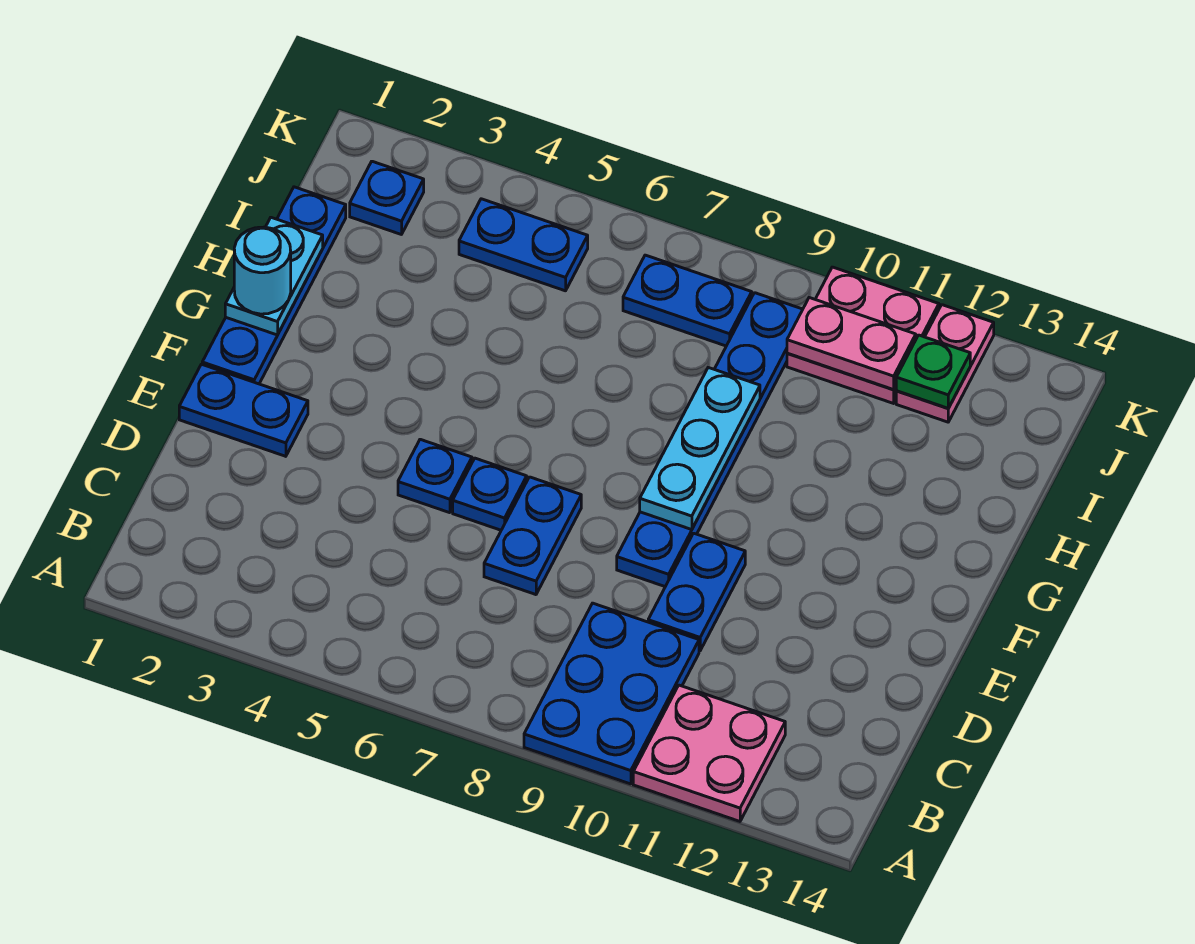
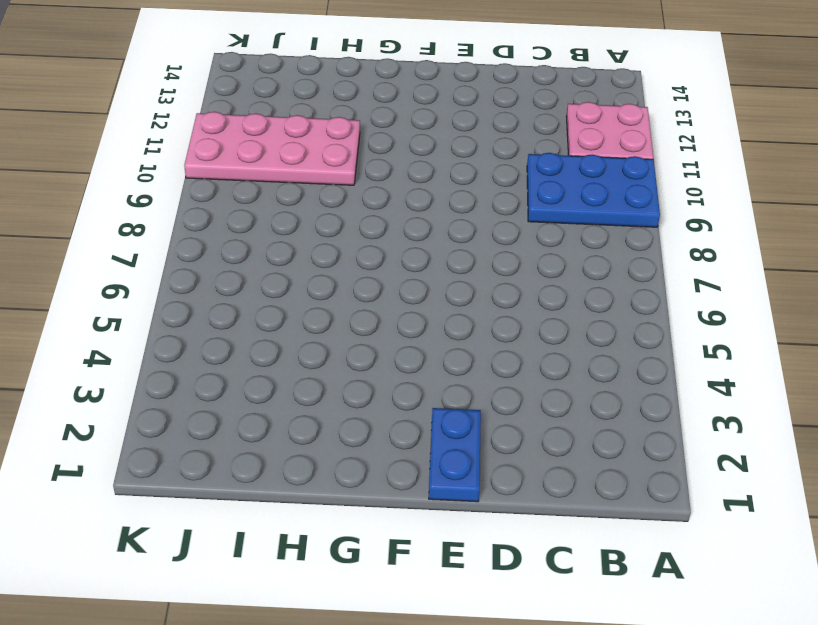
pink 2x4 plate [184,112,360,185] -> pink 2x2 plate [787,267,939,403]
none -> blue 1x2 plate [484,477,581,595]
none -> blue 1x2 plate [648,533,745,651]
none -> blue 1x1 plate [398,439,472,513]

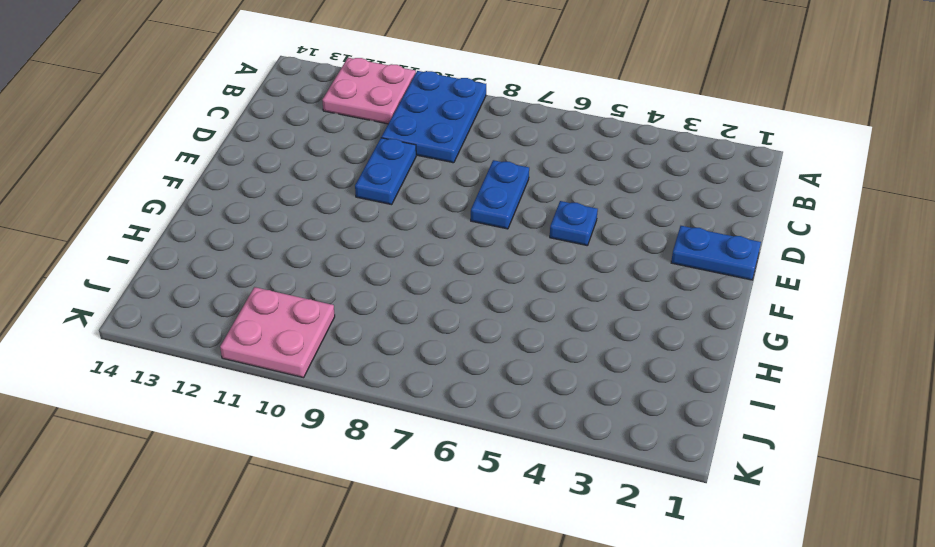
none -> blue 1x1 plate [453,458,527,530]
none -> blue 1x6 plate [617,293,803,587]
none -> blue 1x4 plate [202,187,346,384]

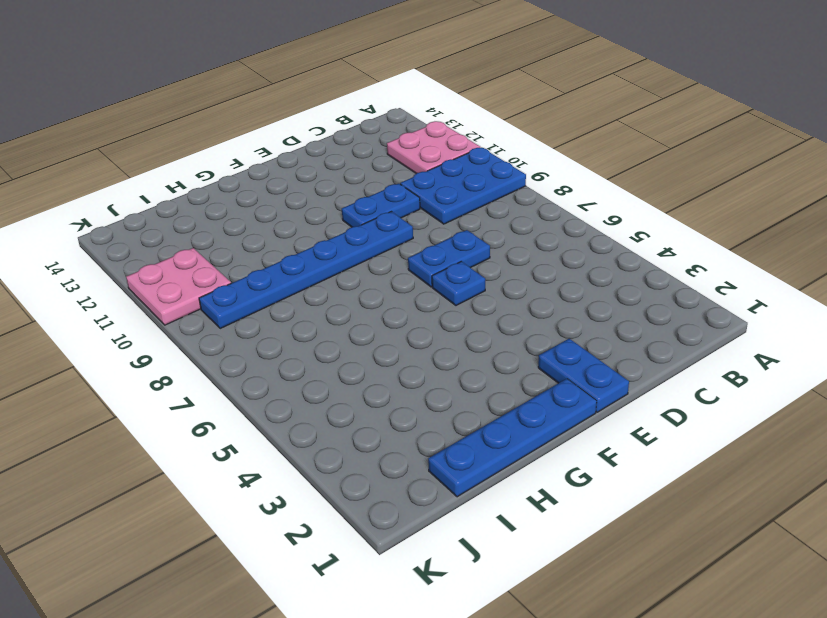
none -> blue 1x1 plate [398,439,472,513]
none -> blue 1x1 plate [350,161,424,235]
none -> blue 1x2 plate [459,199,588,291]

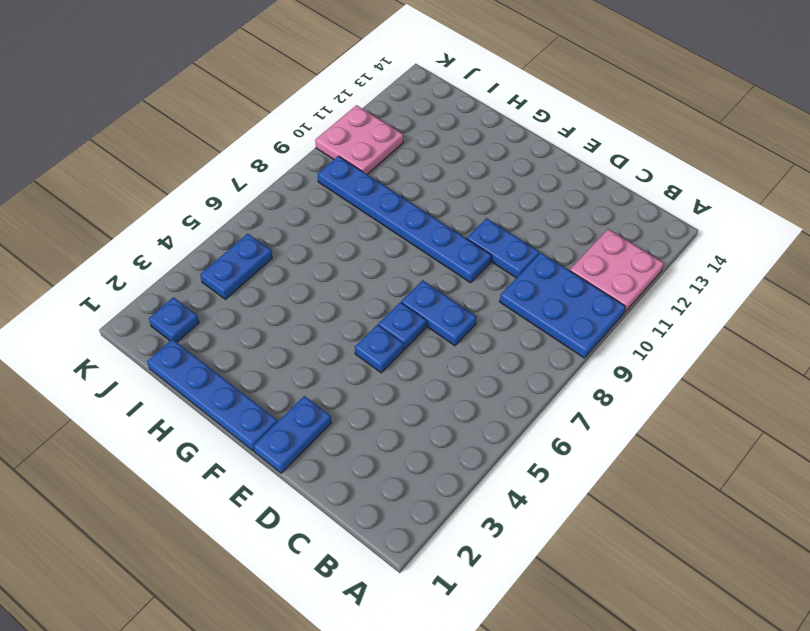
none -> blue 1x2 plate [623,255,752,346]
none -> pink 1x2 plate [896,305,994,422]
none -> cyan 1x3 plate [640,368,760,530]

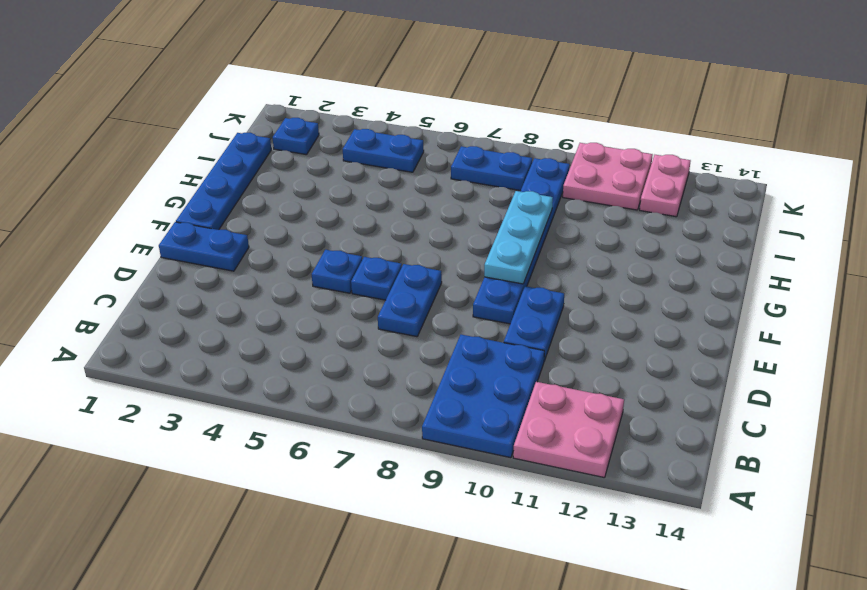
none -> cyan 1x2 plate [225,218,323,335]
none -> pink 1x2 plate [787,298,916,390]
none -> green 1x1 plate [896,335,970,408]

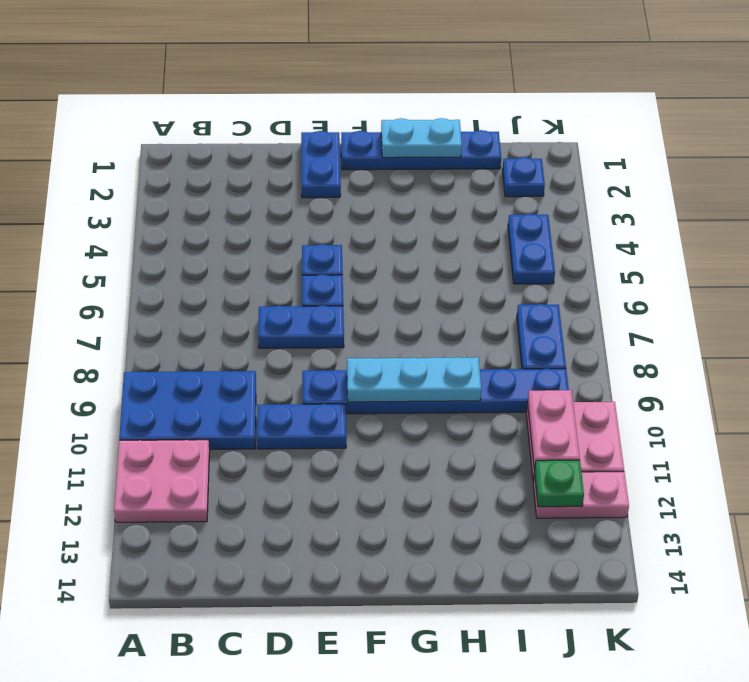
none -> cyan 1x1 round brick [234,227,291,314]

